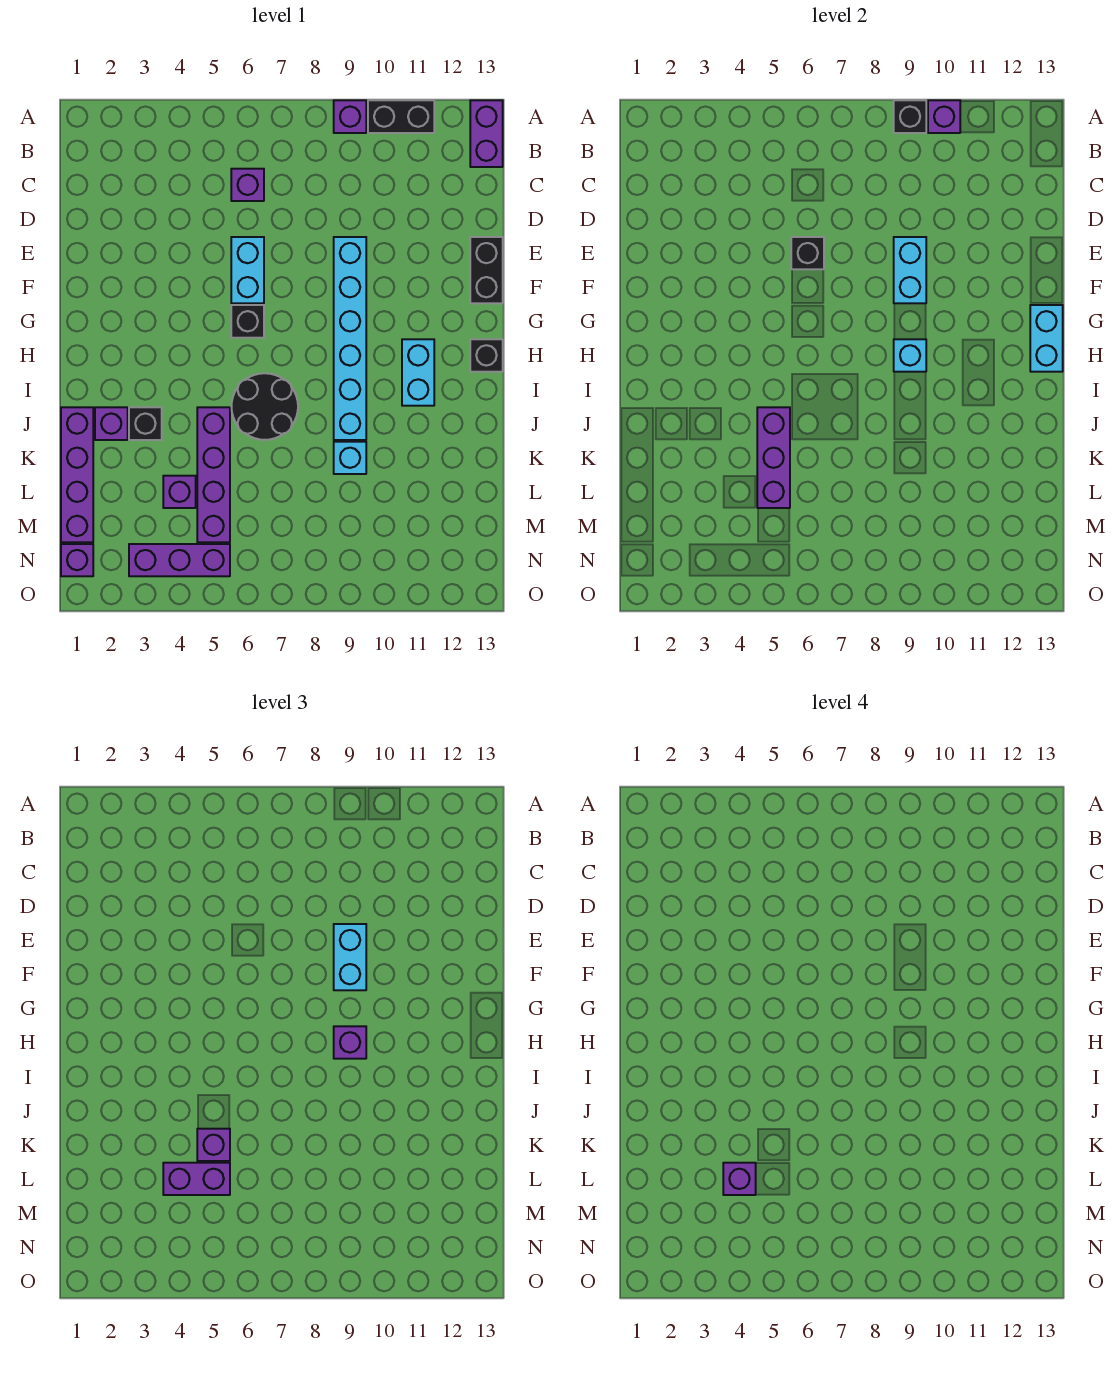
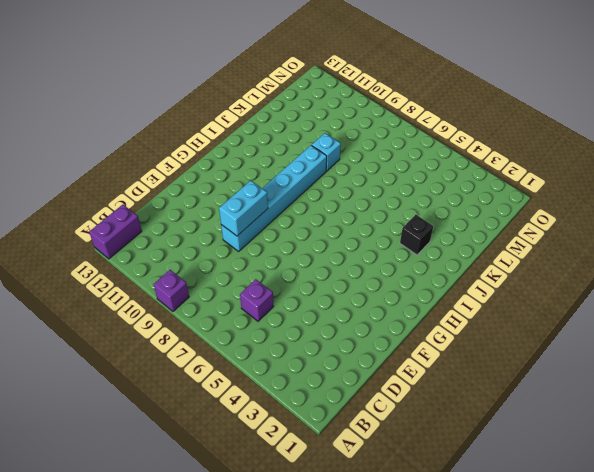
none -> black 1x2 brick [368,100,434,133]
none -> cyan 1x2 brick [231,237,264,303]
none -> black 1x2 brick [470,237,503,303]
none -> black 1x1 brick [231,305,264,338]

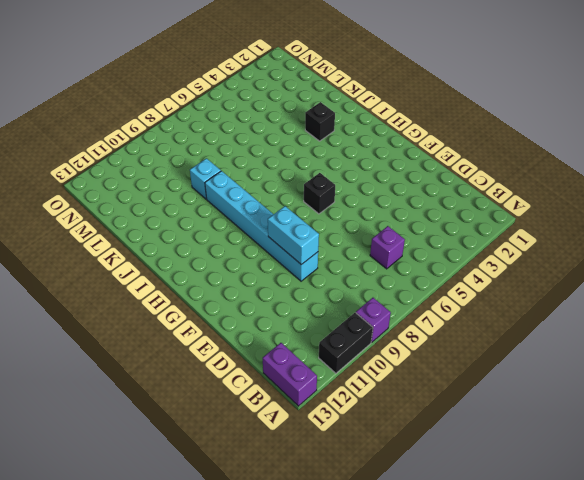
none -> cyan 1x2 brick [231,237,264,303]
none -> black 1x2 brick [470,237,503,303]
none -> cyan 1x2 brick [402,339,434,406]
none -> black 1x1 brick [470,339,503,372]

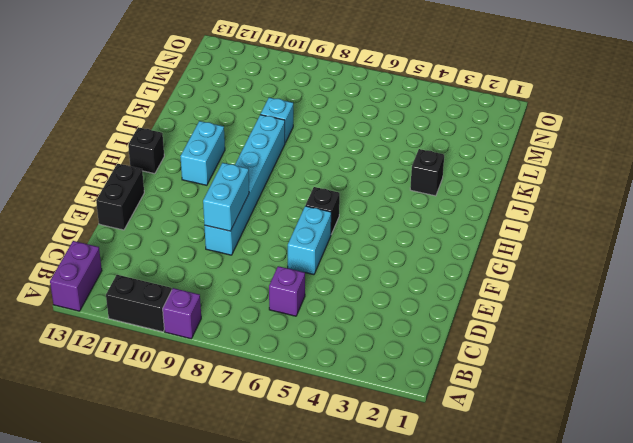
none -> black 2x2 round brick [232,373,298,440]
none -> purple 1x4 brick [61,407,93,542]
none -> purple 1x1 brick [95,407,128,440]
none -> purple 1x4 brick [197,407,230,542]

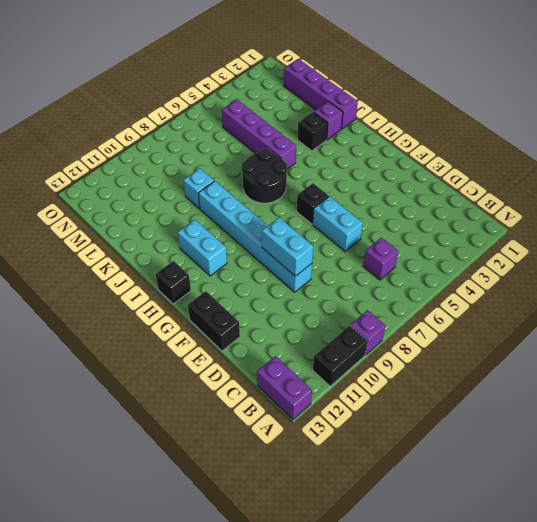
none -> purple 1x1 brick [163,476,196,508]
none -> purple 1x1 brick [61,544,93,576]
none -> purple 1x3 brick [129,544,230,576]
none -> black 1x1 brick [894,100,926,133]

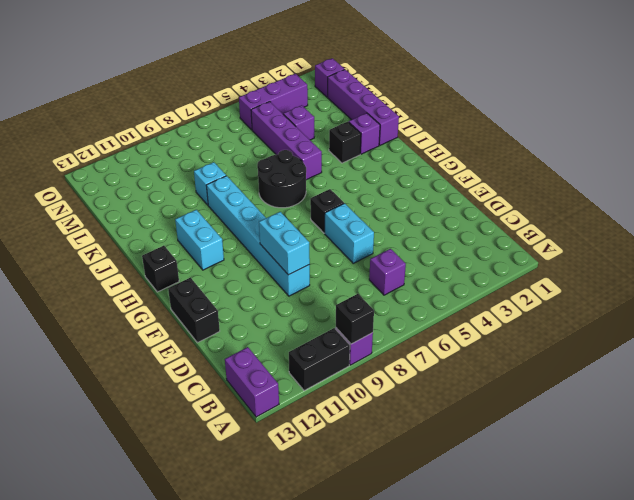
none -> purple 1x1 brick [928,100,960,133]
none -> black 1x1 brick [791,237,824,269]
none -> cyan 1x2 brick [1030,305,1063,372]
none -> cyan 1x1 brick [894,339,926,372]

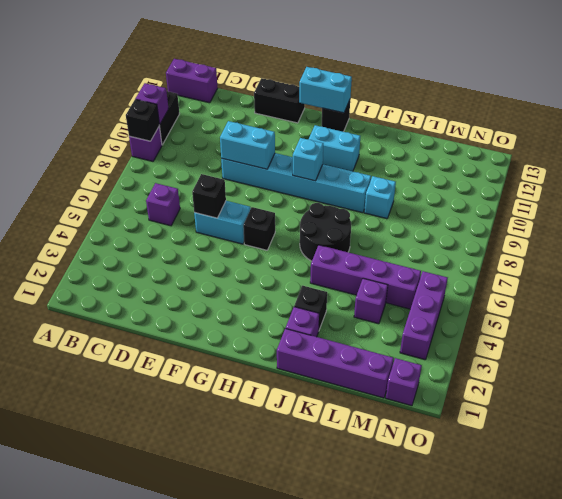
none -> purple 1x3 brick [757,407,790,508]
none -> cyan 1x2 brick [334,924,366,990]
none -> purple 1x1 brick [334,1026,366,1059]
none -> purple 1x1 brick [197,1129,230,1161]

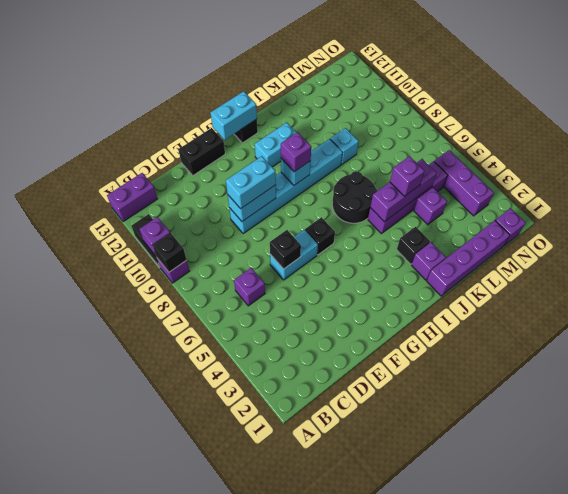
none -> purple 1x2 brick [163,1163,230,1195]
none -> purple 1x1 brick [723,1163,756,1195]

